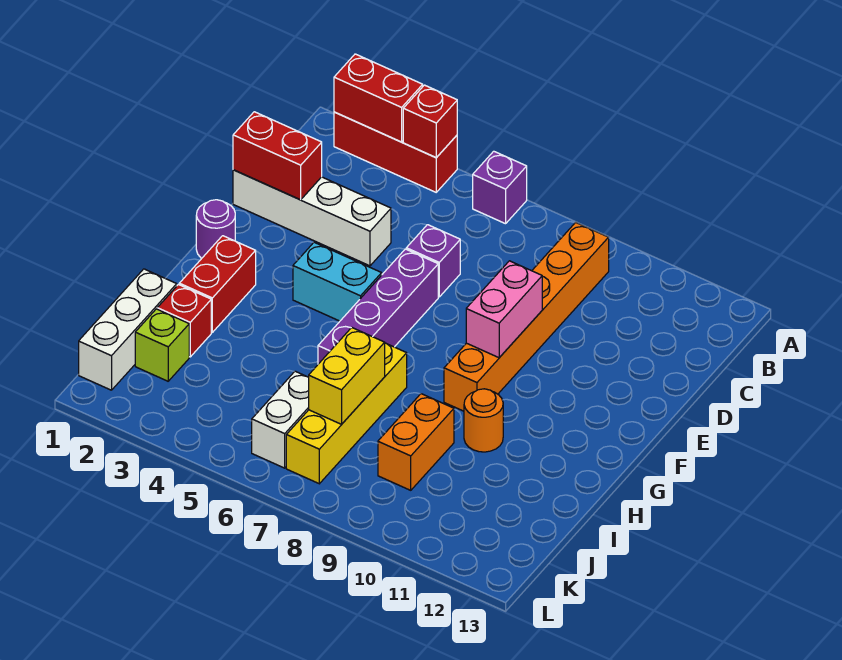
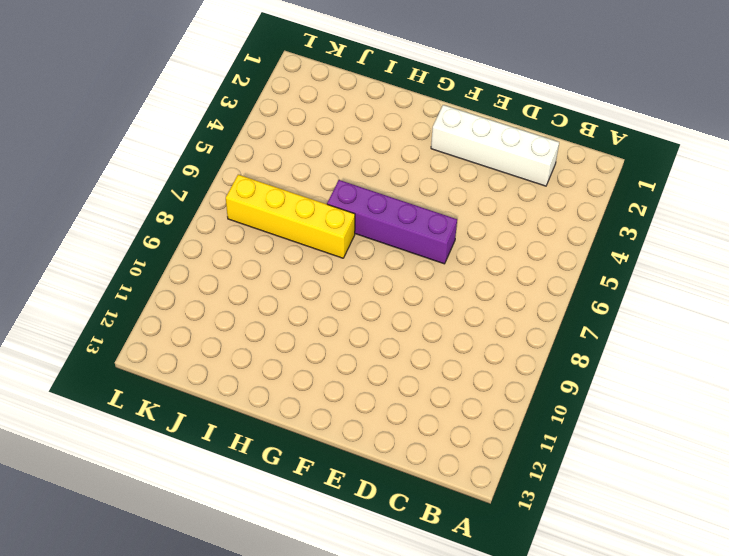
white 1x4 brick [431,105,559,186] -> white 1x4 brick turned to [233,170,391,266]
none -> red 1x3 brick [334,112,457,192]
none -> purple 1x1 brick [473,151,527,224]
none -> orange 1x6 brick [444,222,609,411]

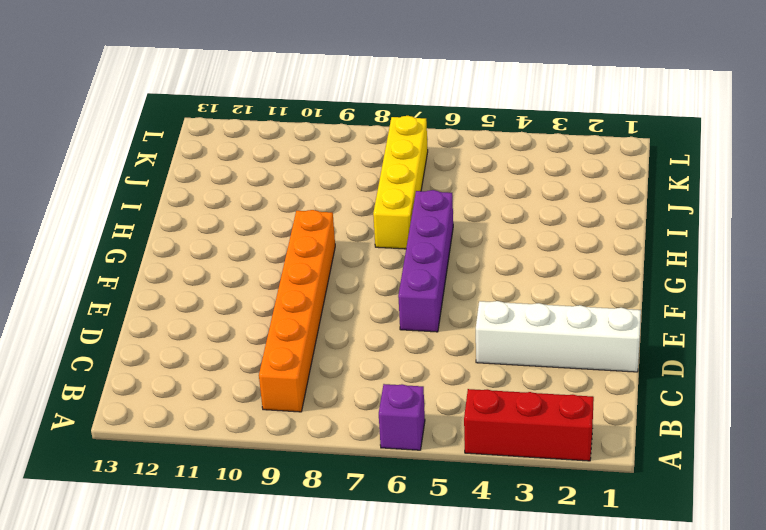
none -> purple 1x1 brick [406,225,460,297]
none -> purple 1x1 round brick [196,200,235,258]
none -> cyan 1x2 brick [293,242,382,321]

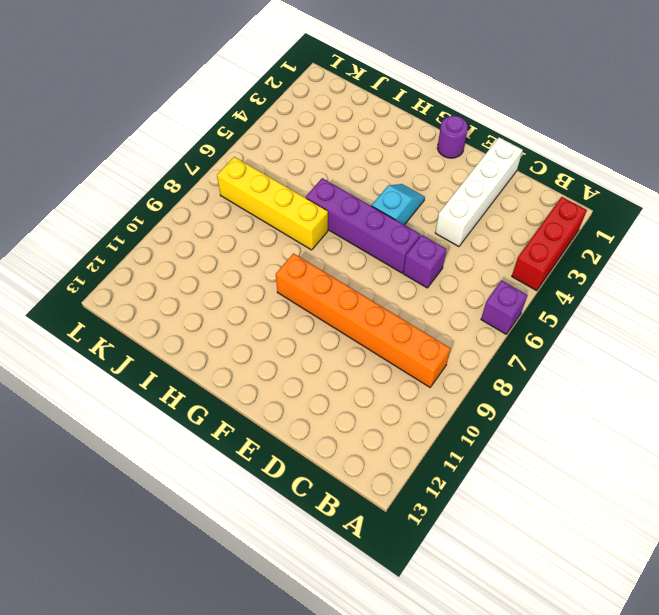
cyan 1x2 slope [372,184,425,225] -> cyan 1x2 brick [293,242,382,321]
none -> red 1x2 brick [179,236,256,332]
none -> orange 1x1 round brick [464,389,503,452]
none -> white 1x3 brick [79,269,177,390]

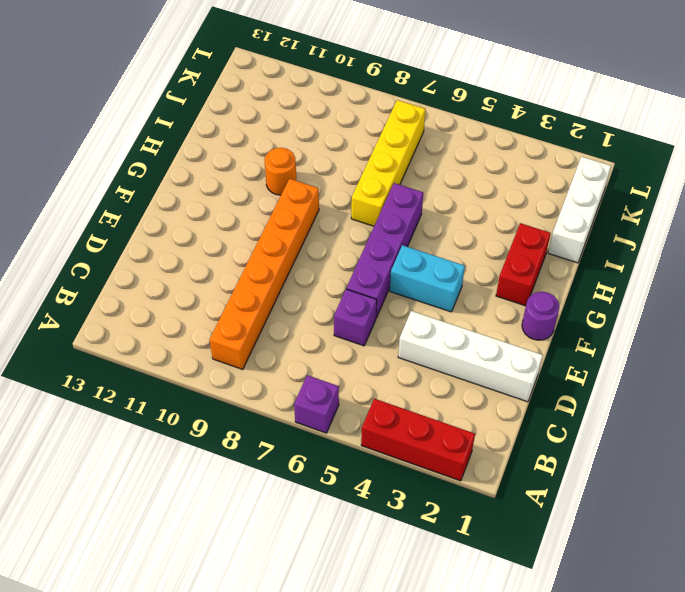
none -> red 1x1 brick [157,285,211,357]
none -> orange 1x2 brick [378,394,454,490]
none -> lime 1x1 brick [135,309,189,381]

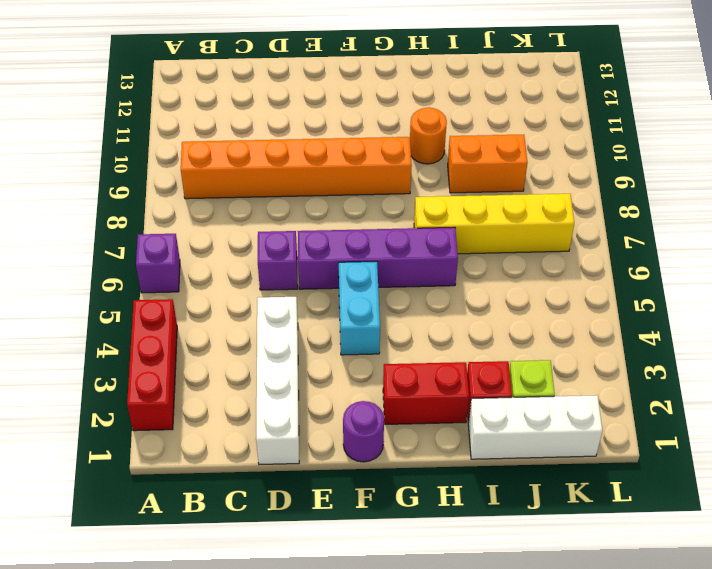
none -> white 1x2 brick [252,371,309,468]
none -> red 1x2 brick [334,54,423,142]
none -> red 1x1 brick [403,85,457,158]

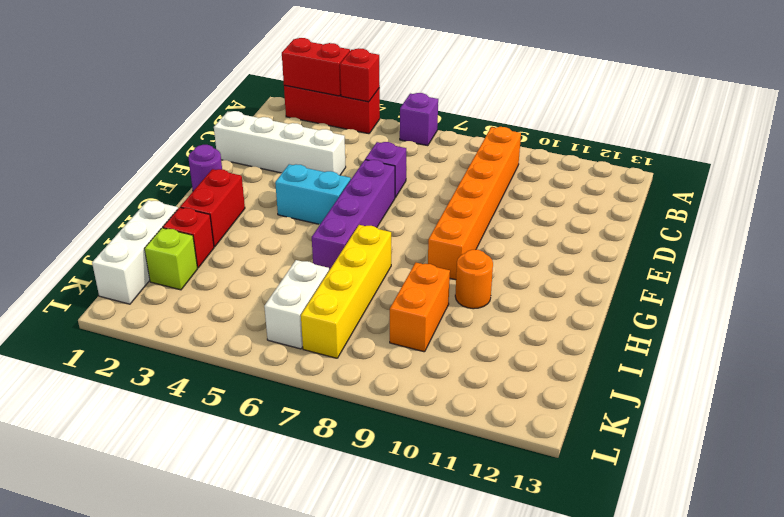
none -> red 1x2 brick [233,112,322,200]
none -> pink 1x2 brick [466,261,542,358]
none -> yellow 1x2 brick [309,328,385,424]

